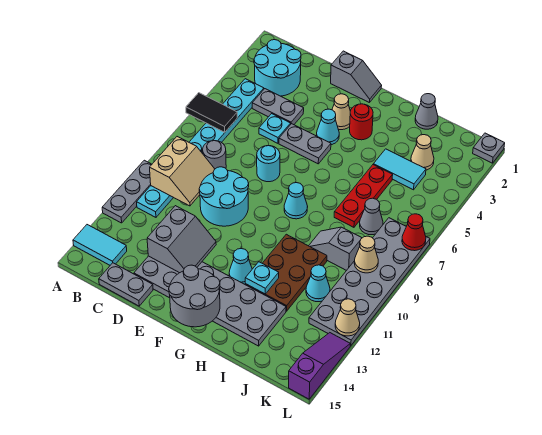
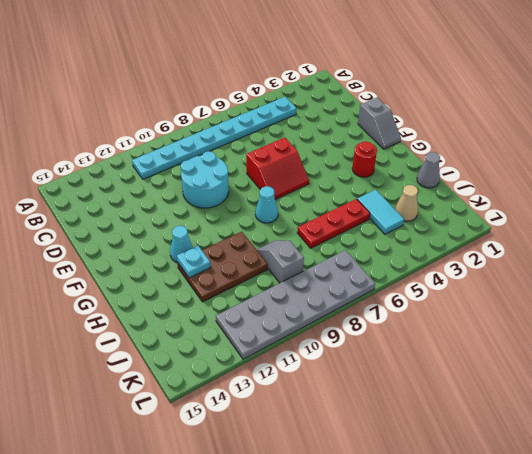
red 2x2 slope [246,137,309,199] -> cyan 1x1 round brick [257,145,280,182]
none -> grey 1x3 plate [102,160,152,223]
none -> cyan 1x2 tile [73,225,127,265]
none -> cyan 2x2 round brick [254,40,301,96]
none -> grey 1x2 plate [252,89,304,125]

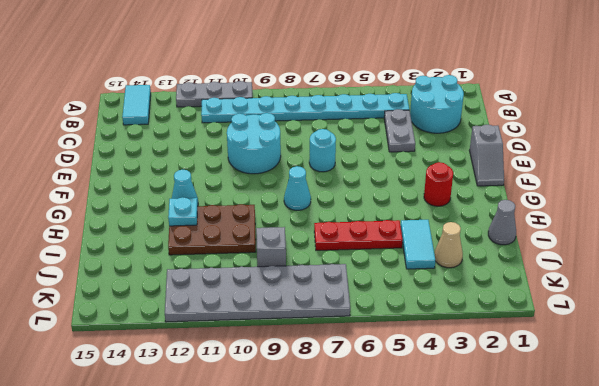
none -> grey 1x1 round brick [203,141,226,169]
none -> grey 1x2 plate [99,263,153,306]
none -> cyan 1x1 plate [259,114,291,143]
none -> grey 2x6 plate [134,256,286,346]

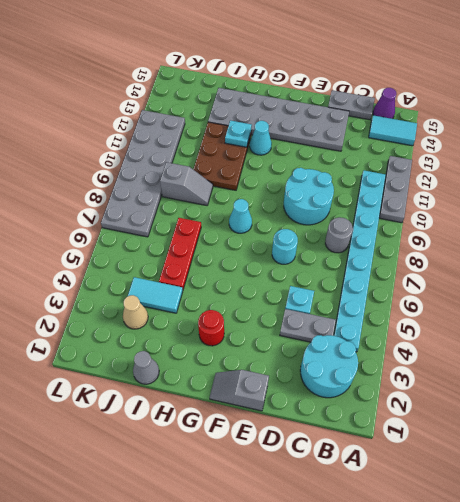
purple 1x1 cone [373,88,396,119] -> none
none -> grey 1x2 plate [279,124,331,164]
none -> tan 1x1 cone [332,94,350,130]
none -> cyan 1x1 cone [317,109,339,145]
none -> grey 1x1 cone [360,198,383,235]

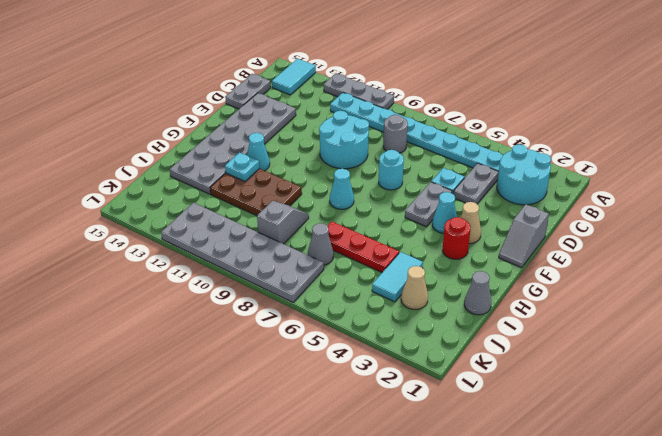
none -> cyan 1x1 cone [306,265,330,302]
none -> grey 1x1 plate [473,133,505,163]
none -> purple 1x3 slope [289,333,350,399]
none -> black 1x2 tile [186,93,237,132]

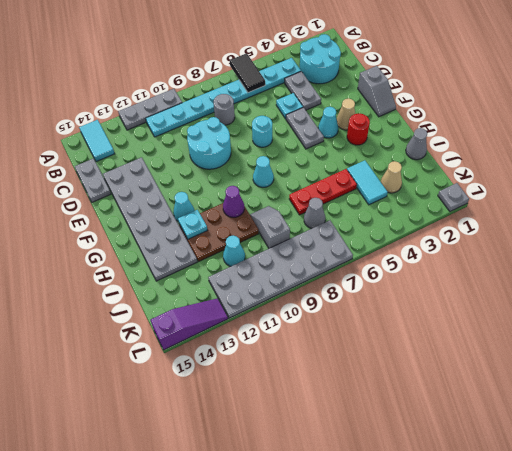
purple 1x1 cone [223,186,244,217] -> none
none -> tan 2x2 slope [150,137,215,206]
none -> grey 2x2 slope [147,206,216,273]
none -> grey 2x2 round brick [169,265,220,327]
none -> tan 1x1 cone [354,236,378,273]

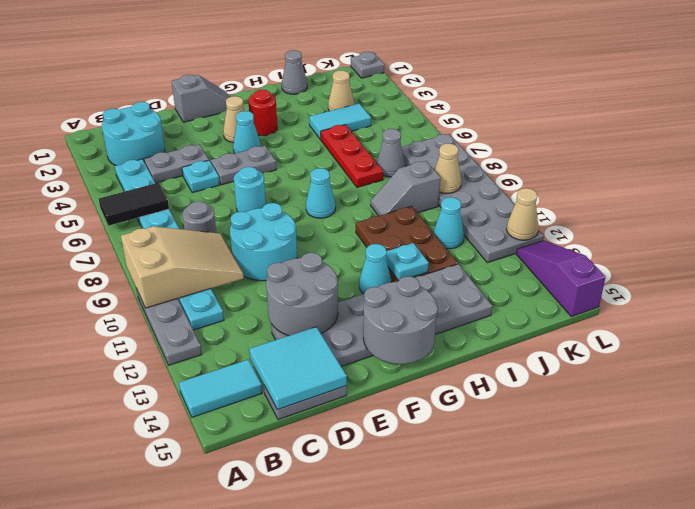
tan 2x3 slope [121,226,244,308] -> tan 2x2 slope [150,137,215,206]
cyan 2x2 tile [249,327,347,410] -> none
grey 2x2 round brick [266,253,338,336] -> grey 2x2 slope [147,206,216,273]
none -> red 1x1 cone [402,214,426,251]

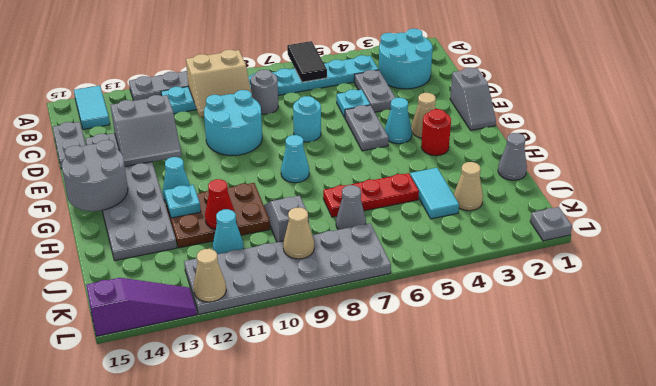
red 1x1 cone [205,179,235,229] -> red 1x1 cone moved to [402,214,426,251]

